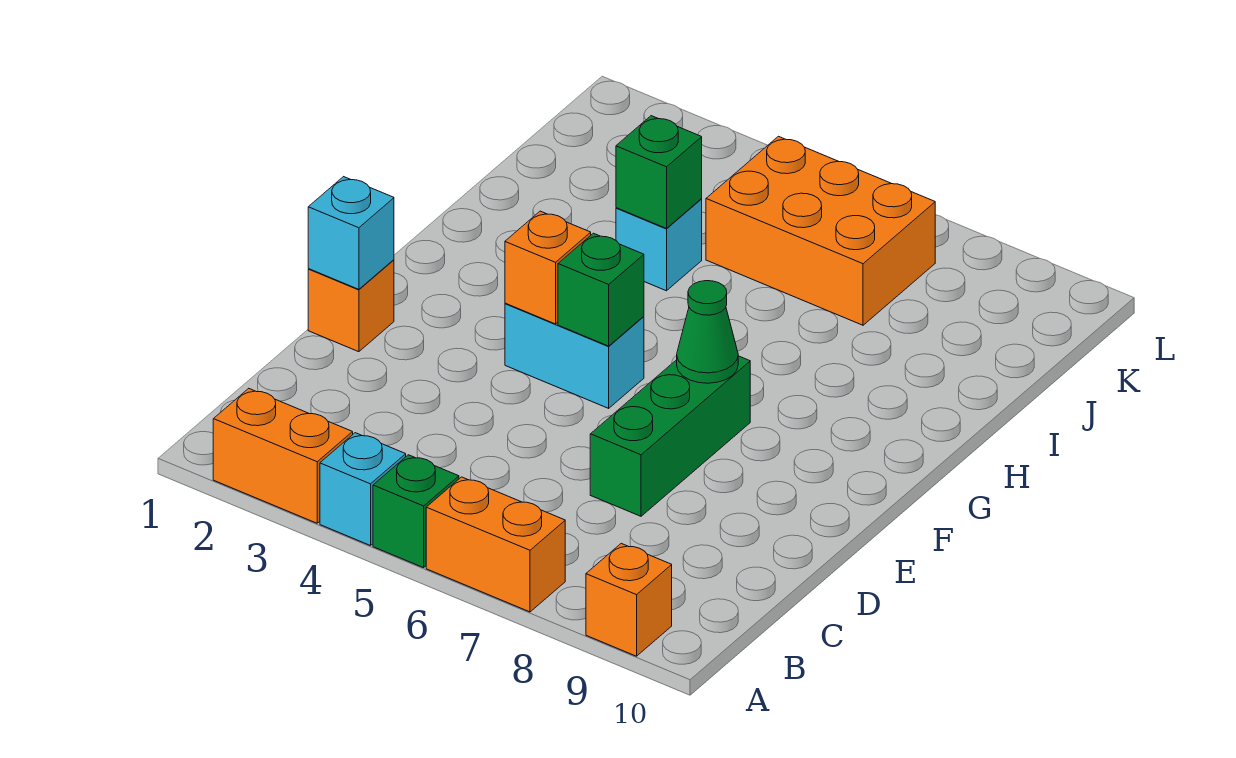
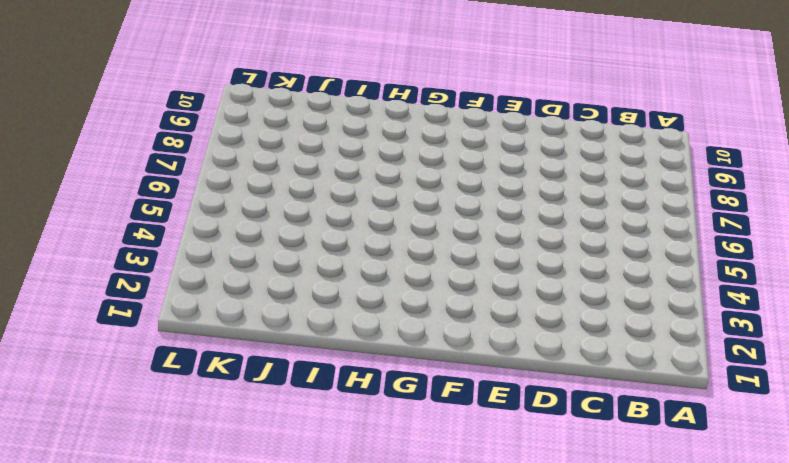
none -> orange 1x2 brick [213,388,353,523]
none -> cyan 1x1 brick [320,433,406,546]
none -> green 1x1 brick [373,455,459,568]

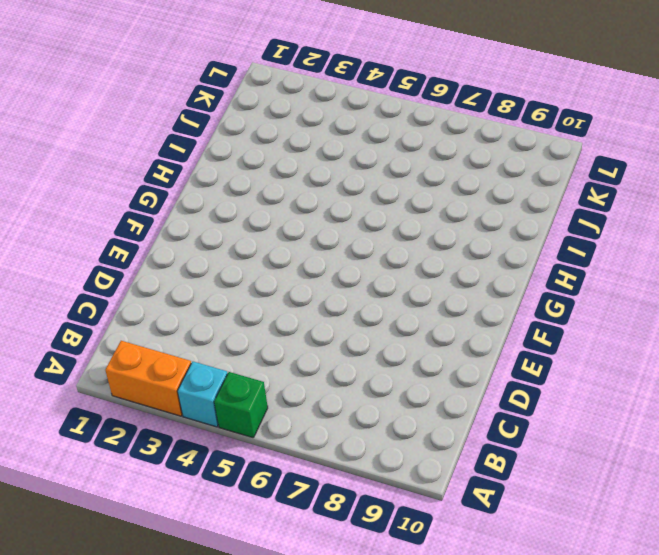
none -> orange 1x2 brick [426,477,565,612]
none -> orange 1x1 brick [586,543,672,656]
none -> green 1x3 brick [590,356,750,516]

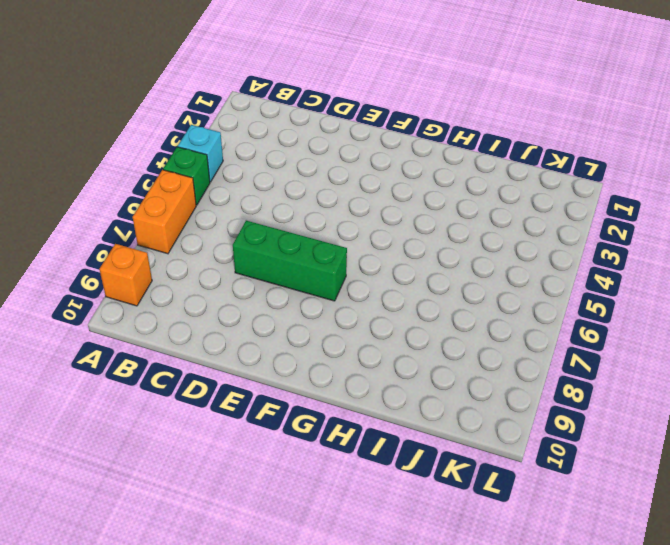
none -> orange 1x2 brick [213,388,353,523]
none -> orange 1x1 brick [308,260,394,352]
none -> cyan 1x2 brick [505,303,644,408]

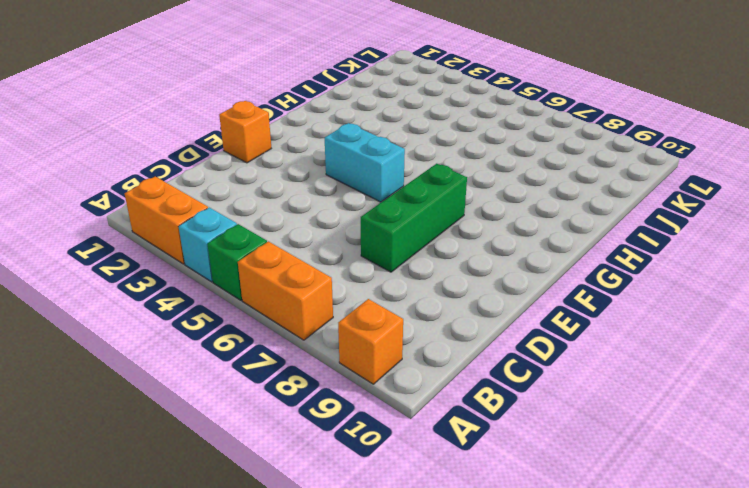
none -> cyan 1x1 brick [616,199,702,291]
none -> orange 2x3 brick [706,136,935,325]
none -> cyan 1x1 brick [308,177,394,289]

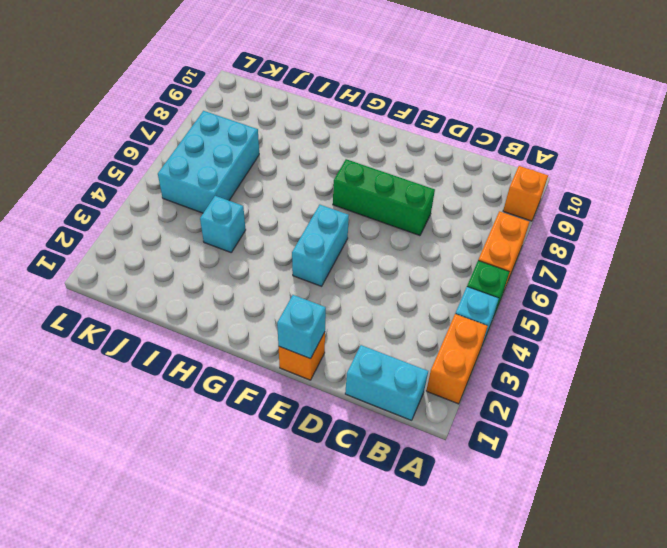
cyan 1x2 brick [345,345,428,420] -> none
cyan 2x3 brick [158,111,259,213] -> orange 2x3 brick [706,136,935,325]
none -> orange 1x1 brick [505,211,591,324]
none -> green 1x1 brick [558,233,644,346]
none -> green 1x1 cone [677,281,738,383]

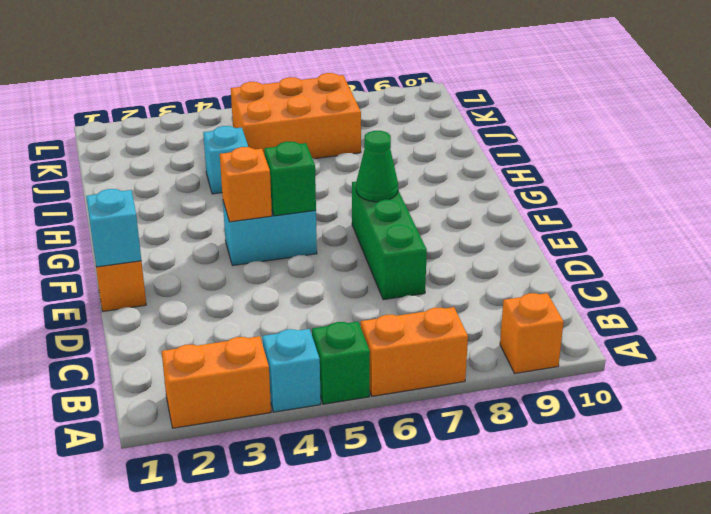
none -> green 1x1 brick [616,116,702,228]

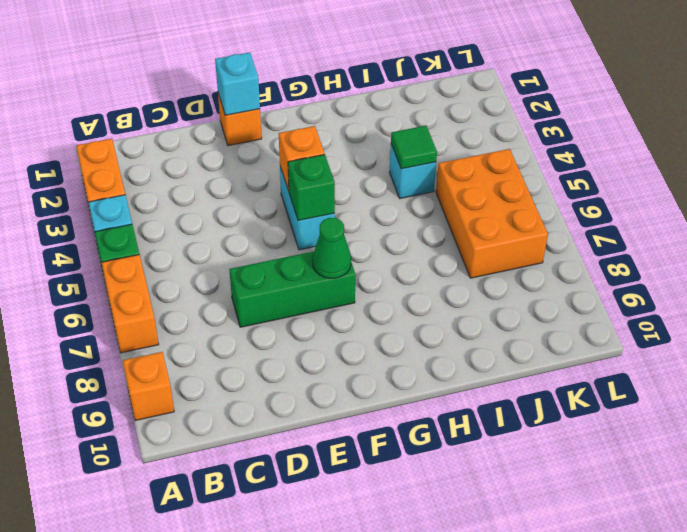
green 1x1 tile [391,126,437,169] -> green 1x1 brick [616,116,702,228]

